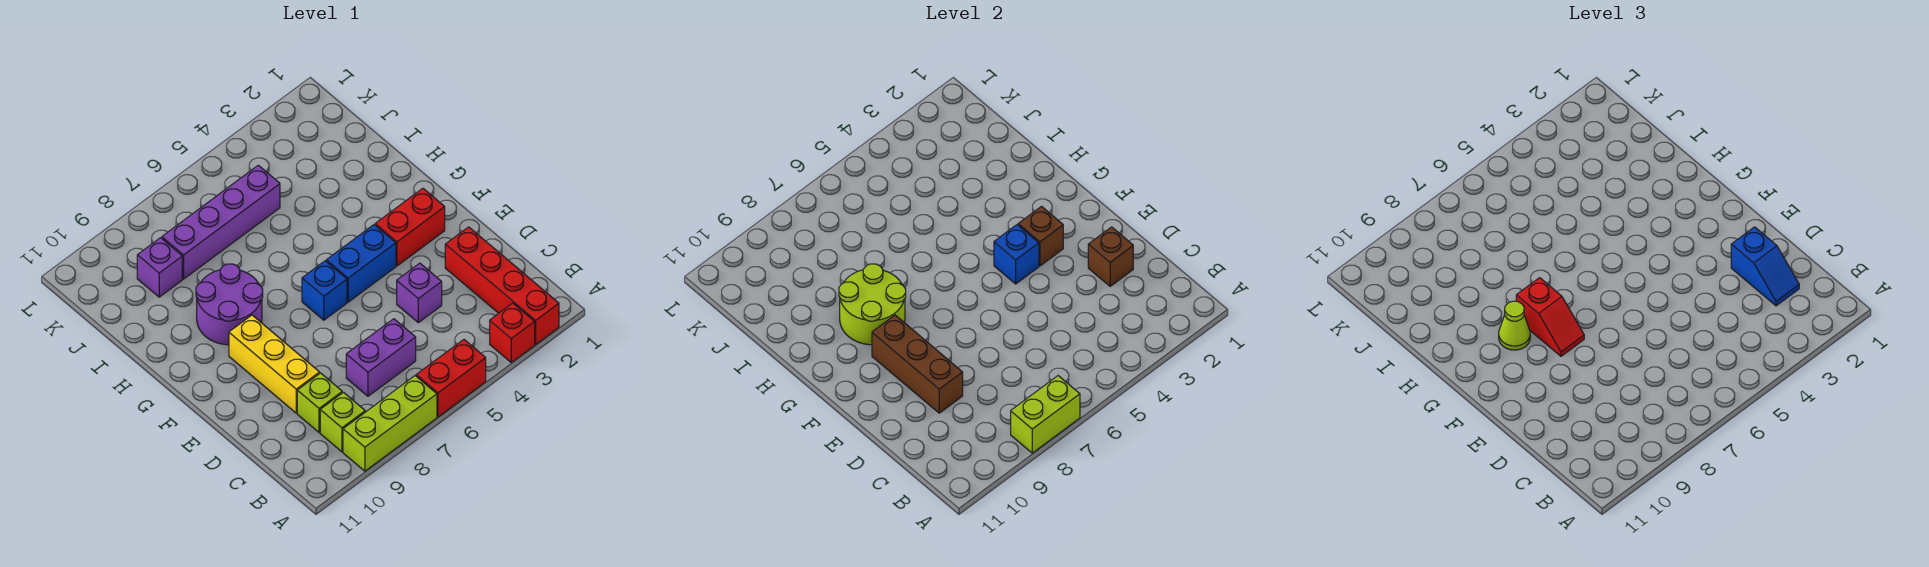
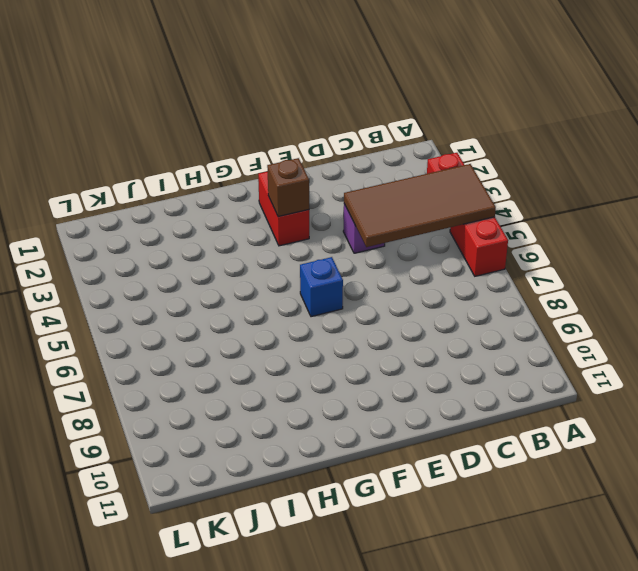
brown 2x4 tile [344,164,496,247] -> none
none -> red 1x4 brick [445,227,559,344]
none -> lime 1x3 brick [343,376,437,471]
none -> lime 1x1 brick [320,392,365,452]

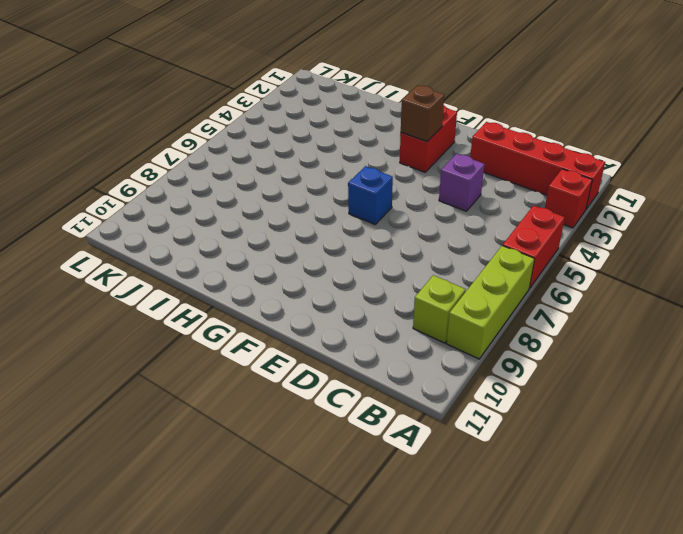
none -> purple 1x2 brick [346,319,416,396]
none -> lime 1x1 brick [297,373,342,433]
none -> yellow 1x3 brick [229,315,320,413]

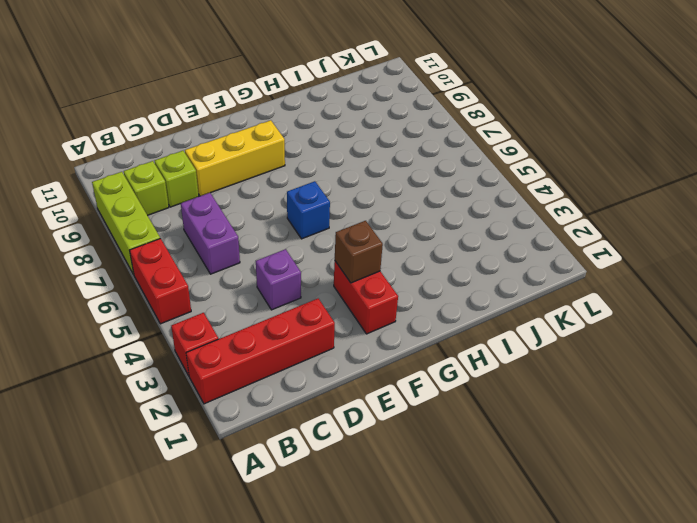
none -> blue 1x2 brick [327,225,396,302]
none -> purple 2x2 round brick [196,264,263,345]
none -> purple 1x4 brick [162,165,280,279]

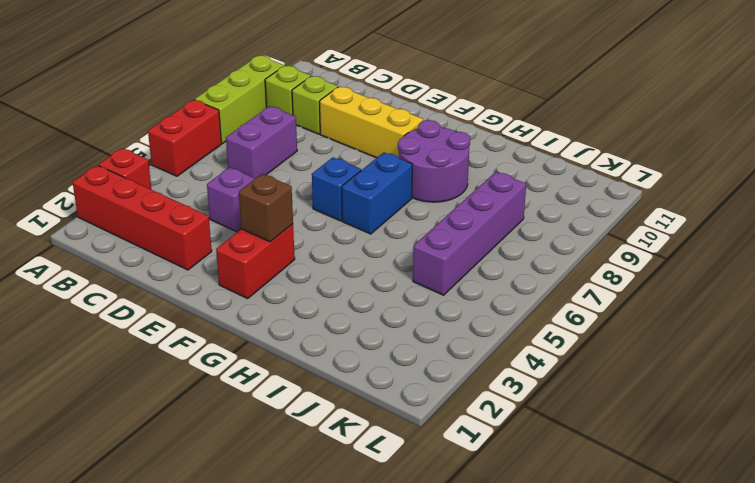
blue 1x2 brick [342,152,412,234] -> blue 1x2 brick moved to [327,225,396,302]
none -> purple 1x1 brick [137,238,182,297]
none -> lime 1x2 brick [1011,376,1080,453]
none -> brown 1x1 brick [1088,227,1133,286]

